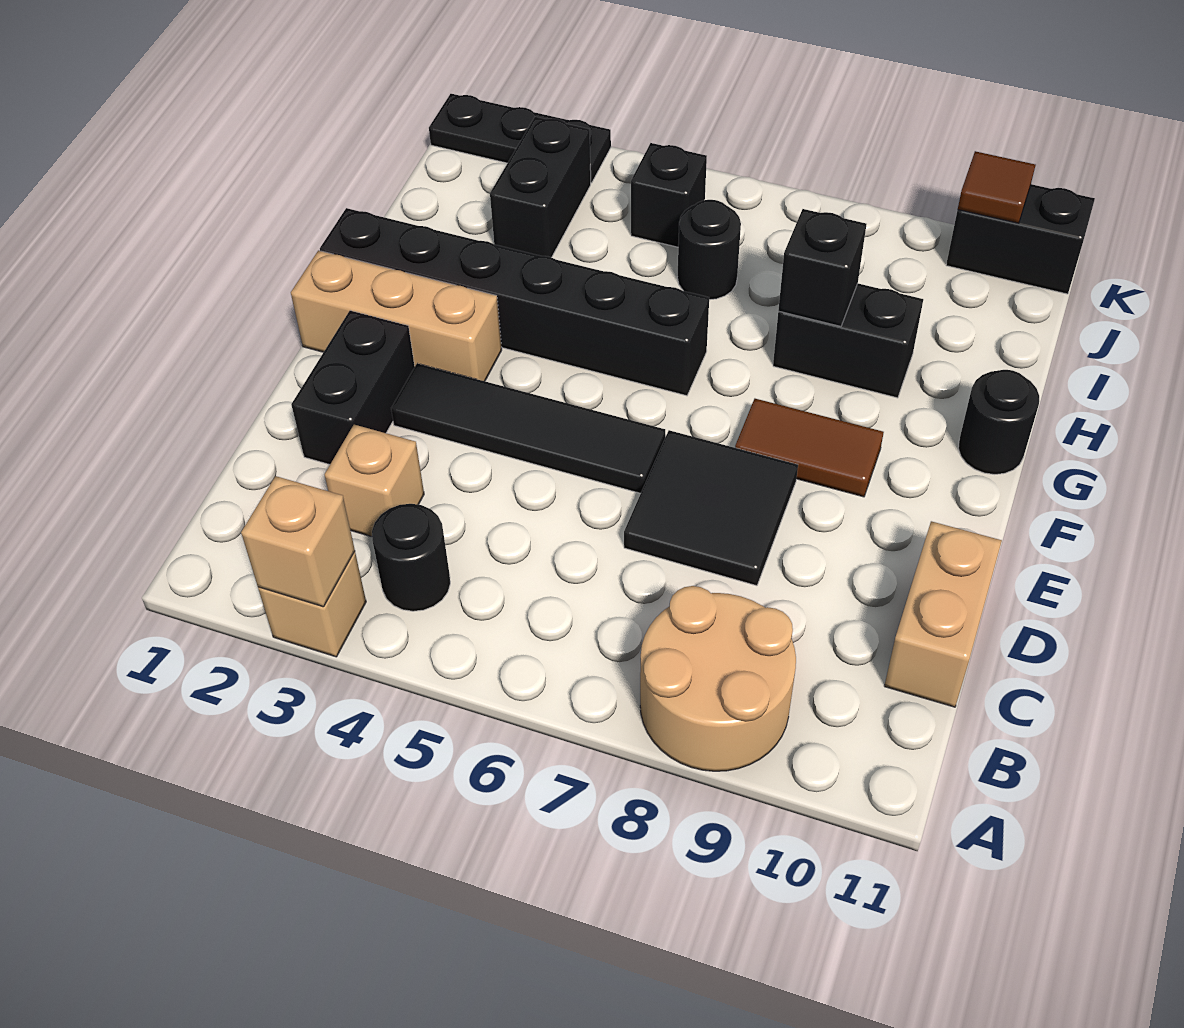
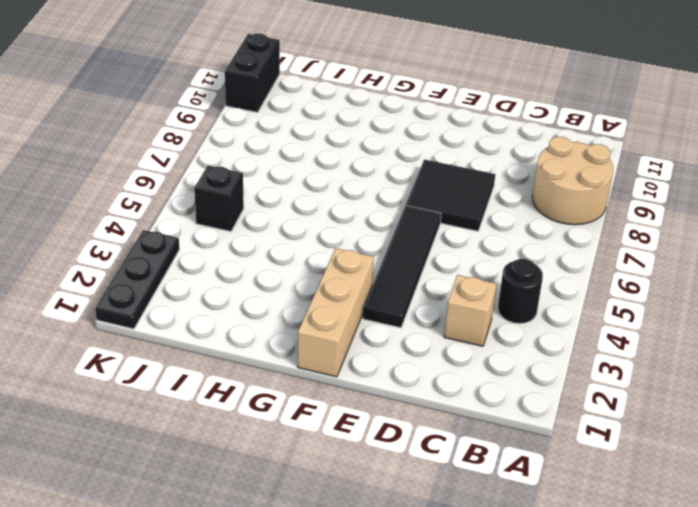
none -> tan 1x1 brick [258,551,366,657]
none -> tan 1x2 brick [884,521,1002,707]
none -> black 1x2 brick [291,311,415,465]

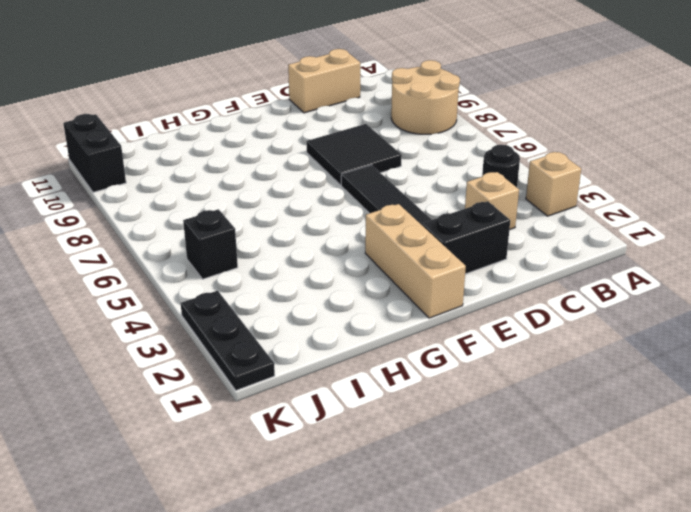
none -> brown 1x2 tile [735,399,884,497]
none -> black 1x6 brick [320,208,709,396]
none -> black 1x1 round brick [958,370,1039,474]

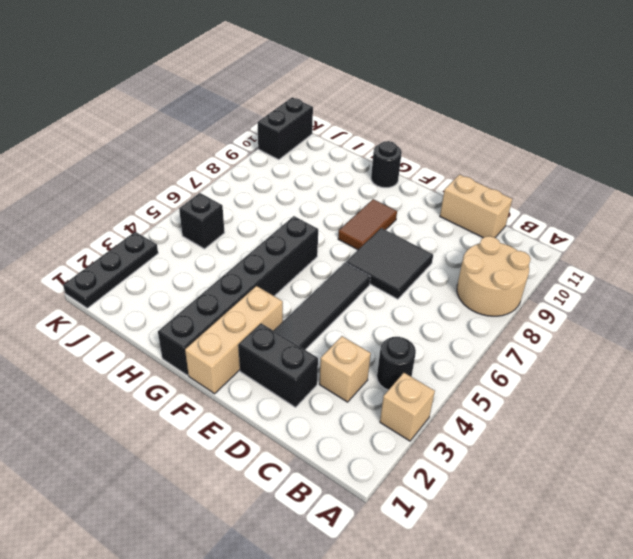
none -> black 1x2 brick [773,284,923,398]
none -> black 1x2 brick [490,117,591,257]
none -> black 1x1 round brick [677,200,741,300]

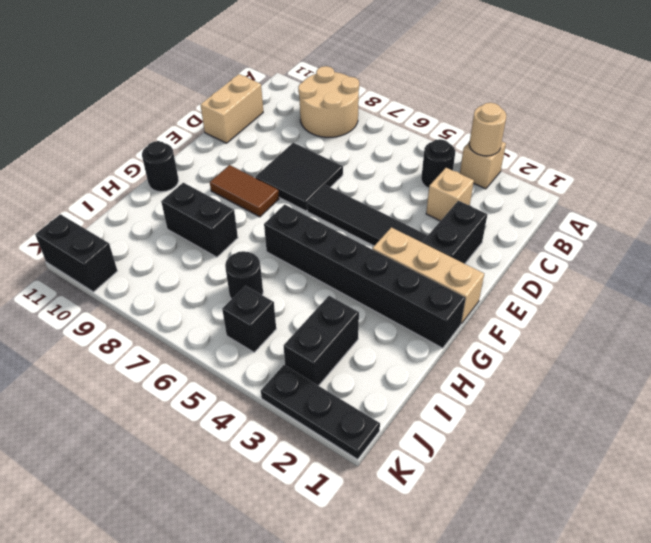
tan 1x1 round brick [469,103,506,156] -> tan 1x1 brick [241,476,355,607]
none -> black 1x1 brick [778,209,866,326]
none -> brown 1x1 tile [958,151,1035,223]

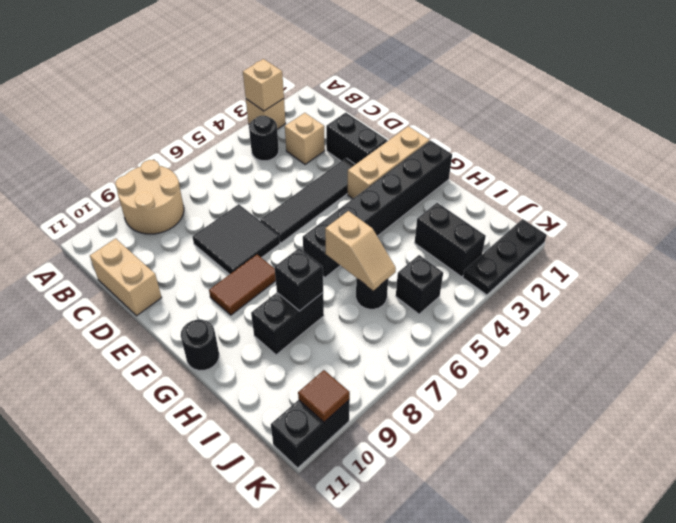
tan 1x2 slope [325,211,396,290] -> none

